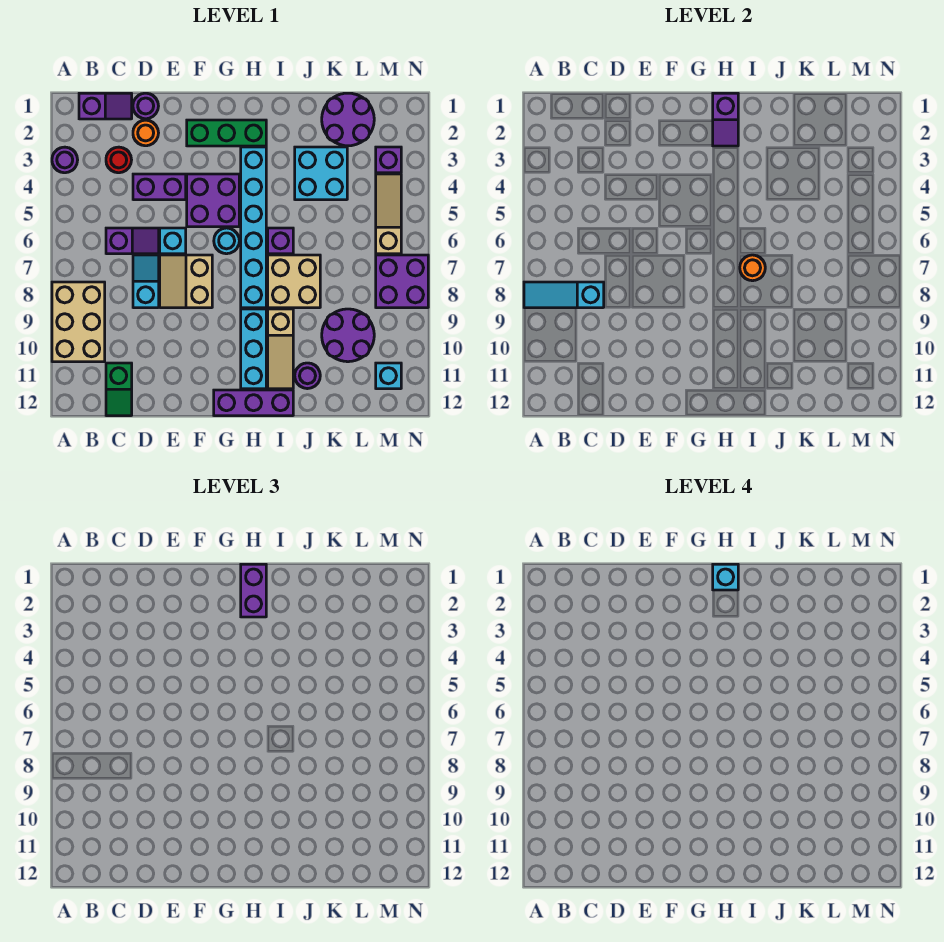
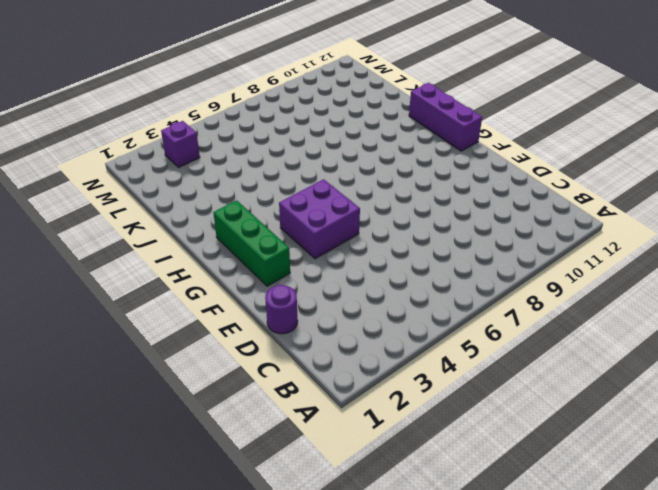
none -> purple 1x1 round brick [52,147,78,173]
none -> tan 2x3 brick [52,282,105,362]
none -> purple 1x2 slope [79,93,132,119]
none -> red 1x1 round brick [106,147,131,173]

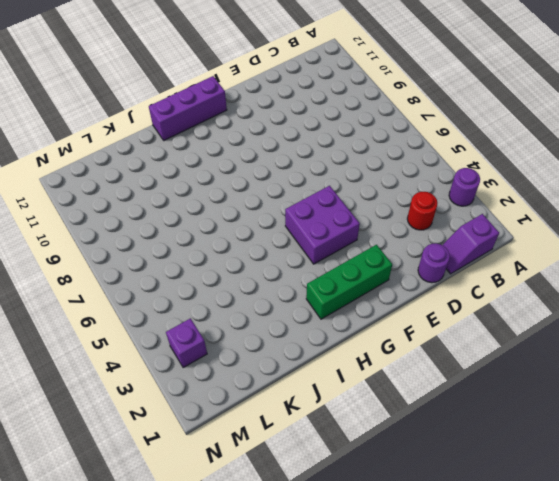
none -> tan 2x3 brick [52,282,105,362]
none -> purple 1x2 slope [106,228,159,254]
none -> green 1x2 slope [106,363,132,416]
none -> orange 1x1 round brick [133,120,158,146]

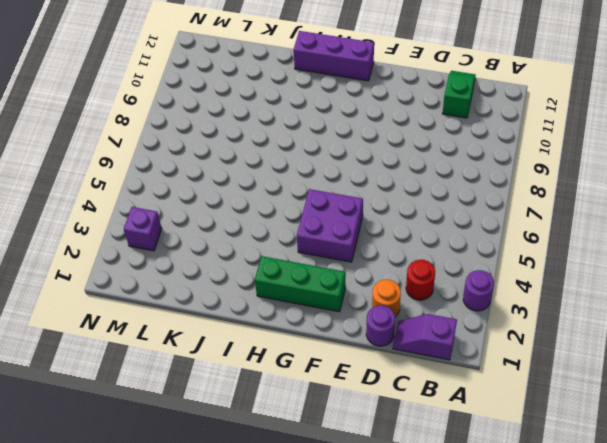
none -> tan 2x3 brick [52,282,105,362]
none -> purple 1x2 slope [106,228,159,254]
none -> purple 1x2 brick [133,174,186,200]
none -> cyan 1x2 slope [133,255,159,308]

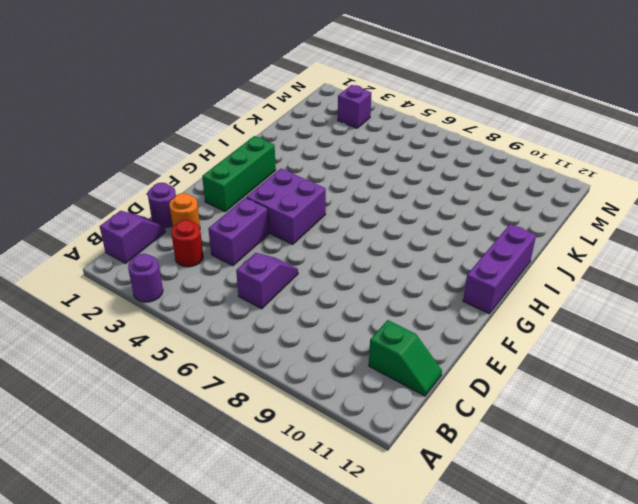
none -> tan 2x3 brick [52,282,105,362]
none -> cyan 1x2 slope [133,255,159,308]
none -> cyan 1x1 brick [160,228,186,254]
none -> tan 2x2 slope [160,255,212,308]

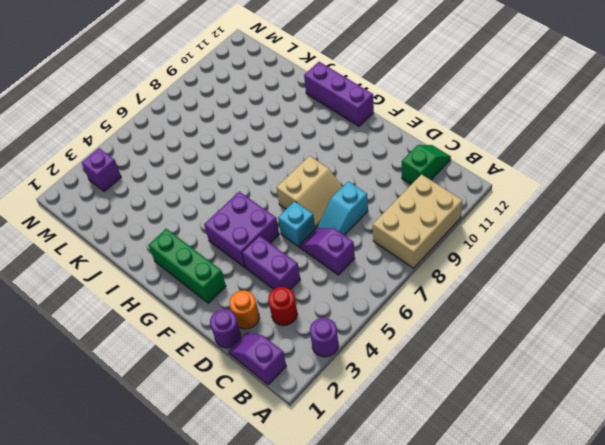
none -> cyan 1x1 round brick [214,228,239,254]
none -> cyan 1x6 brick [241,147,266,308]
none -> cyan 1x3 brick [241,309,266,389]
none -> purple 1x1 brick [268,228,293,254]

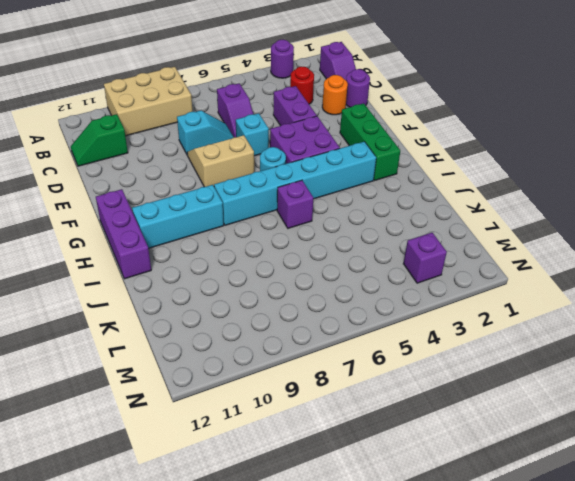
none -> tan 2x2 brick [268,255,320,308]
none -> tan 1x3 slope [268,309,293,389]
none -> cyan 2x2 brick [295,147,347,200]
none -> purple 1x1 round brick [295,363,320,389]

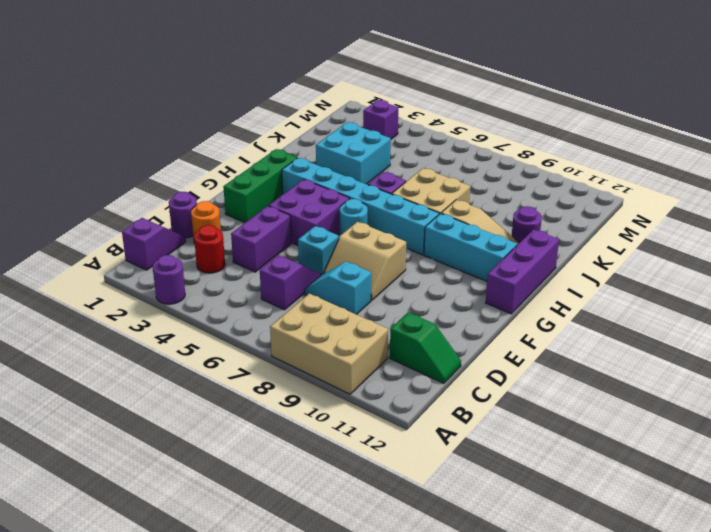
none -> purple 2x2 round brick [322,93,374,146]
none -> purple 2x2 round brick [322,309,374,362]
none -> tan 1x3 slope [376,174,401,254]
none -> purple 2x2 brick [376,255,428,308]

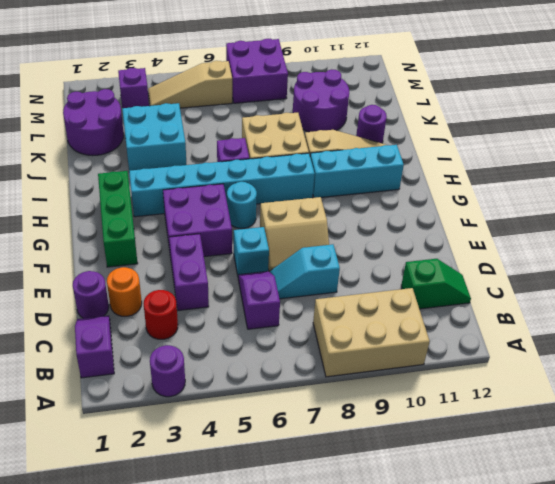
none -> purple 1x3 brick [214,390,293,416]
none -> cyan 1x1 brick [376,363,401,389]
none -> cyan 1x3 slope [524,282,604,308]
none -> purple 1x2 slope [713,93,738,146]

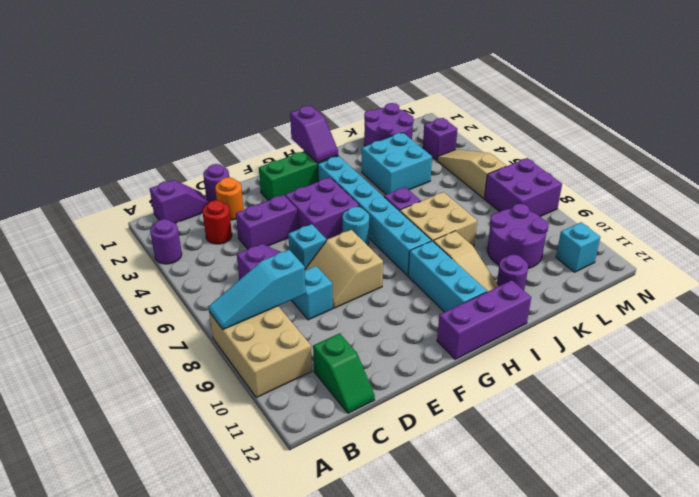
none -> orange 1x1 round brick [740,255,765,281]
none -> purple 1x2 brick [241,564,266,617]
none -> cyan 1x1 brick [713,564,738,590]

